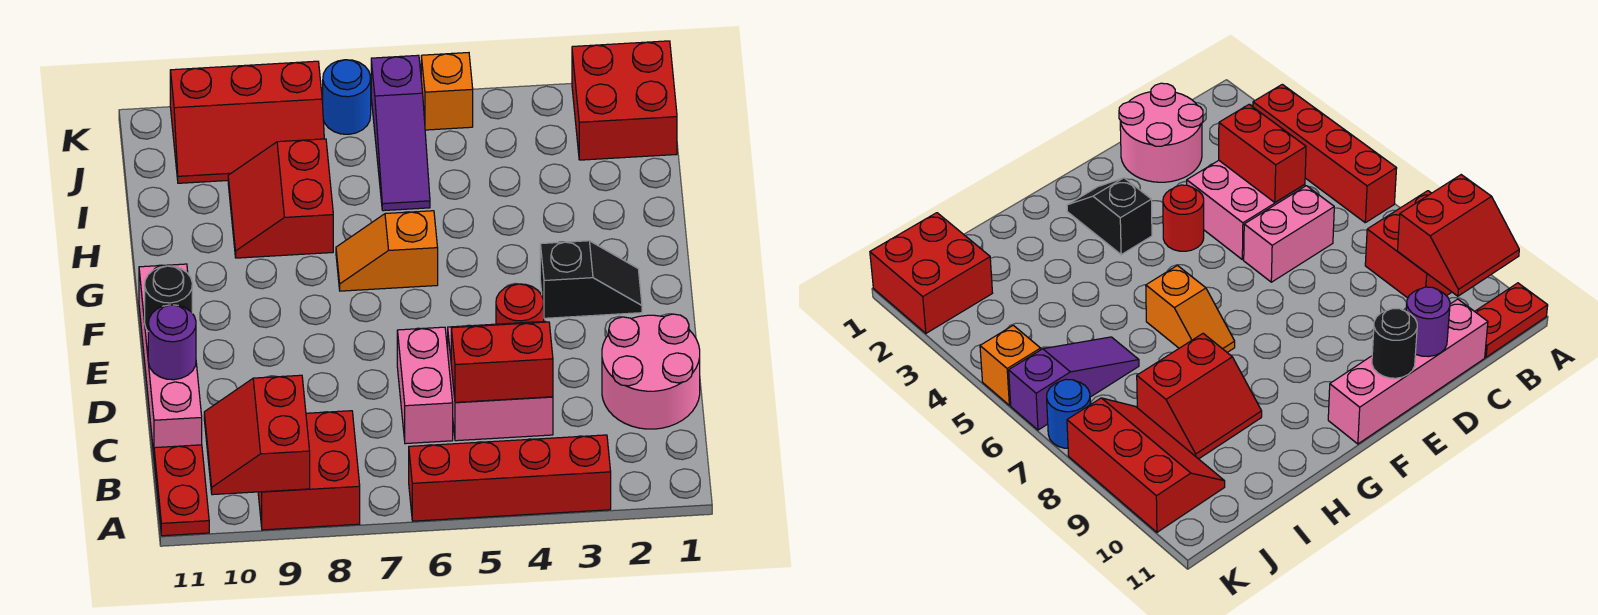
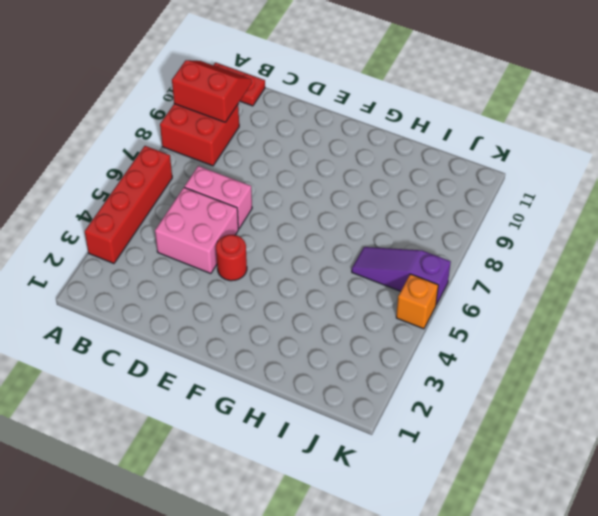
none -> pink 2x2 round brick [602,314,700,429]
none -> pink 1x4 brick [139,264,202,454]
none -> black 1x2 slope [540,241,642,318]

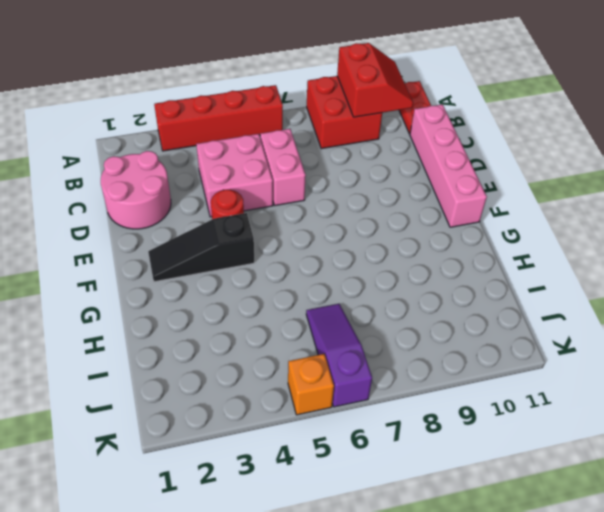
black 1x3 slope [148,213,255,282] -> black 1x2 slope [540,241,642,318]
none -> orange 1x2 slope [336,211,438,291]
none -> red 2x2 slope [228,139,333,258]
none -> red 2x2 brick [572,41,677,160]

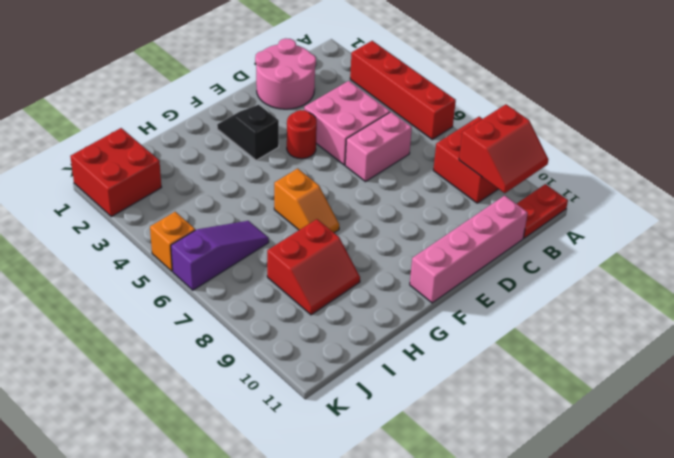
none -> red 2x3 slope [170,61,324,183]
none -> blue 1x1 round brick [323,60,371,134]
none -> red 1x2 brick [451,322,553,402]

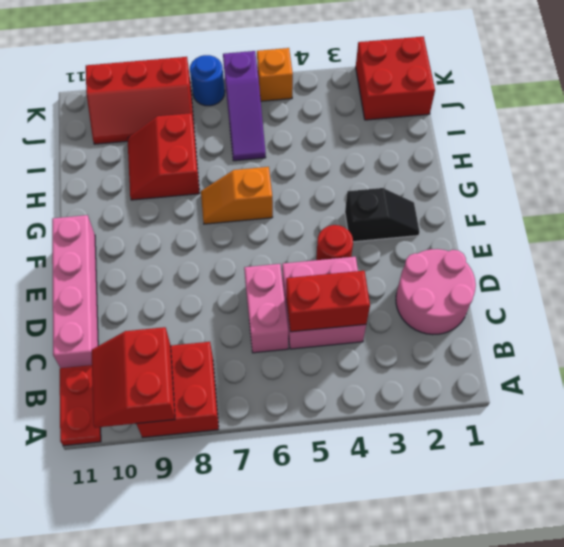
none -> red 1x4 brick [409,435,611,521]
none -> purple 1x1 round brick [148,305,196,380]
none -> black 1x1 round brick [145,266,192,331]

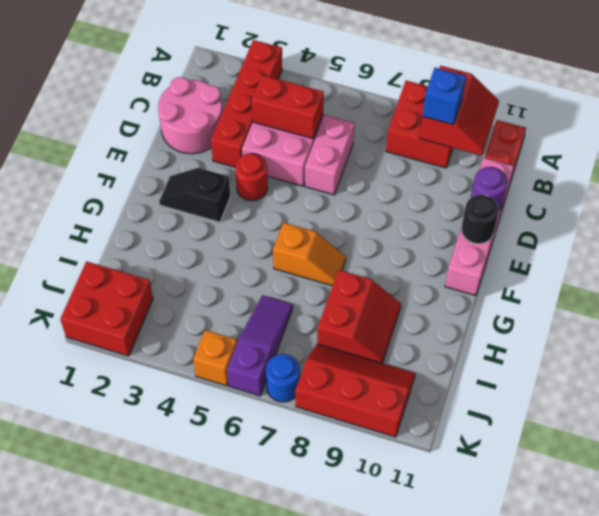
red 1x4 brick [211,40,282,167] -> red 1x4 brick turned to [409,435,611,521]
blue 1x1 brick [423,68,466,125] -> none

